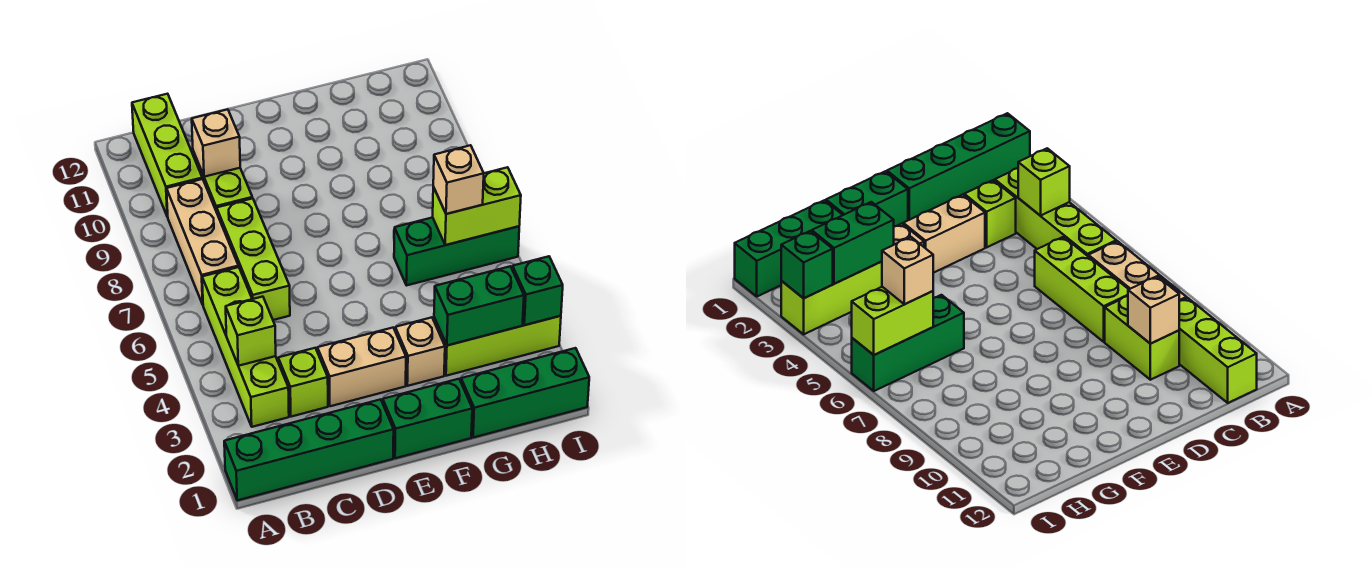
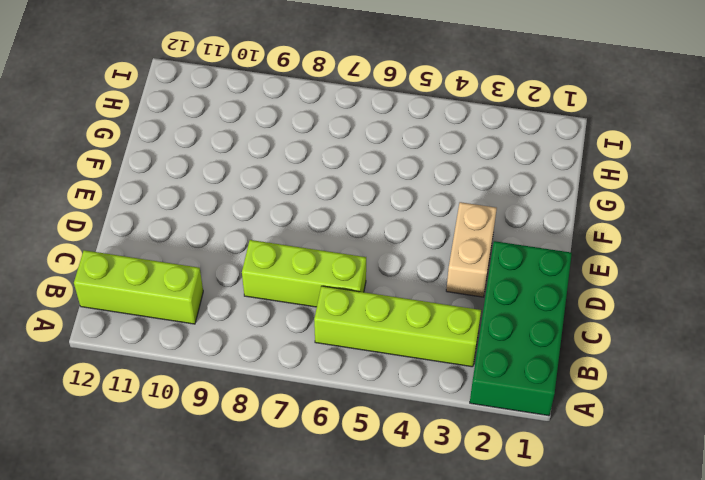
green 2x4 brick [470,241,572,416] -> green 1x4 brick [224,399,394,500]
none -> tan 1x3 brick [167,179,238,304]
none -> lime 1x1 brick [278,348,328,417]
none -> lime 1x2 brick [193,151,252,212]

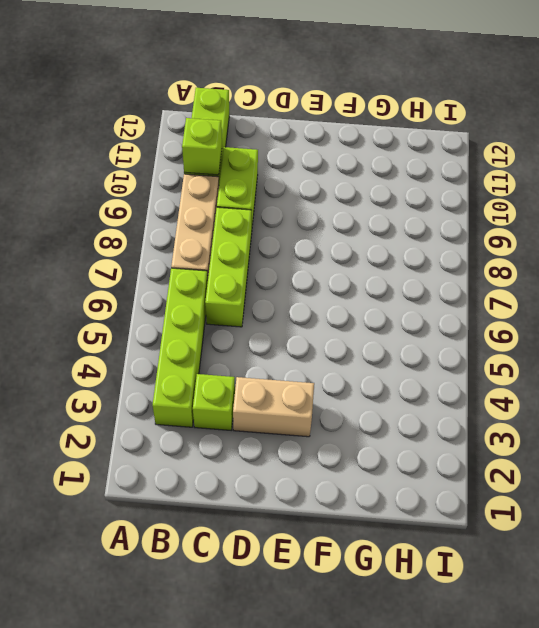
lime 1x1 brick [182,118,222,175] -> lime 1x1 brick moved to [226,297,276,366]
none -> green 1x4 brick [224,399,394,500]
none -> green 1x2 brick [383,379,472,458]
none -> tan 1x1 brick [395,317,445,386]

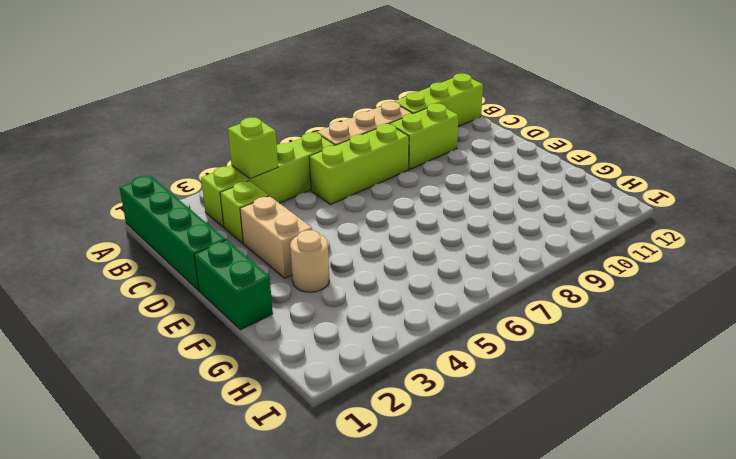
tan 1x1 round brick [290,230,329,292] -> tan 1x1 brick [395,317,445,386]
none -> green 1x3 brick [461,348,589,438]
none -> lime 1x3 brick [434,316,561,376]
none -> green 1x3 brick [394,217,519,285]

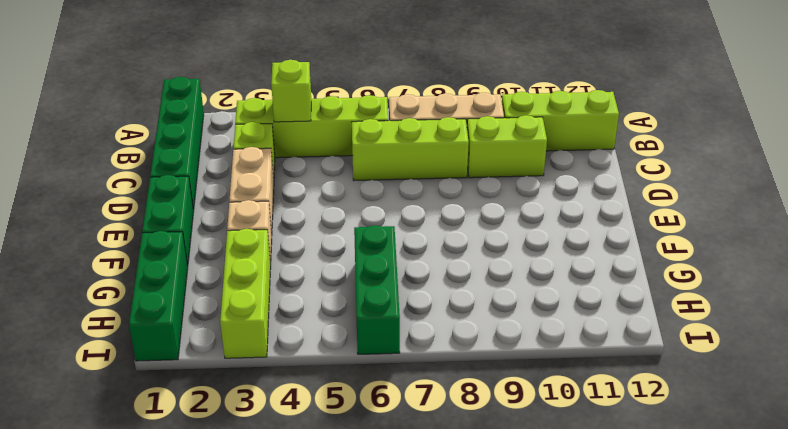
none -> tan 1x1 brick [192,109,240,177]
none -> green 1x2 brick [434,266,524,345]
none -> lime 1x2 brick [433,167,521,245]

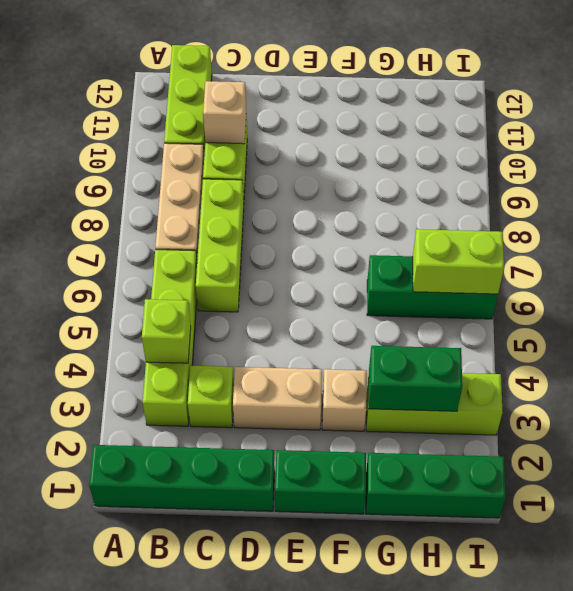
none -> green 1x1 brick [512,256,563,325]
none -> tan 1x1 brick [433,145,484,214]

